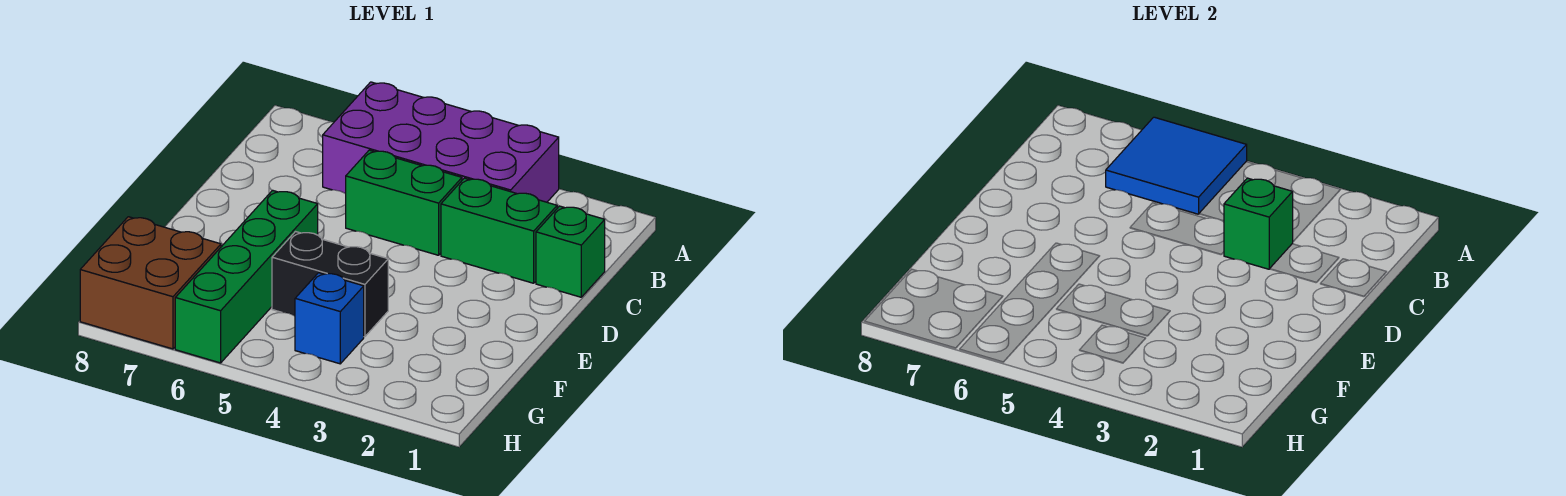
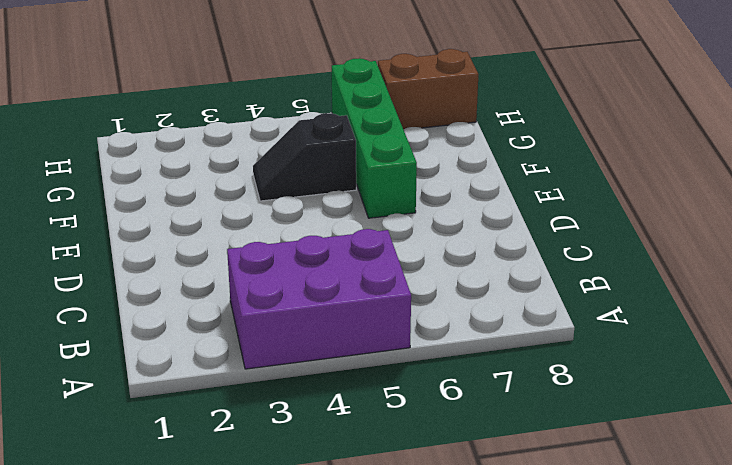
purple 2x3 brick [227,229,411,369] -> purple 2x4 brick [323,82,559,202]
black 1x2 slope [253,113,356,201] -> black 1x2 brick [272,232,388,337]
brown 1x2 brick [378,49,479,129] -> brown 2x2 brick [80,217,221,349]
none -> green 1x1 brick [536,206,605,297]
none -> green 1x2 brick [441,178,557,283]

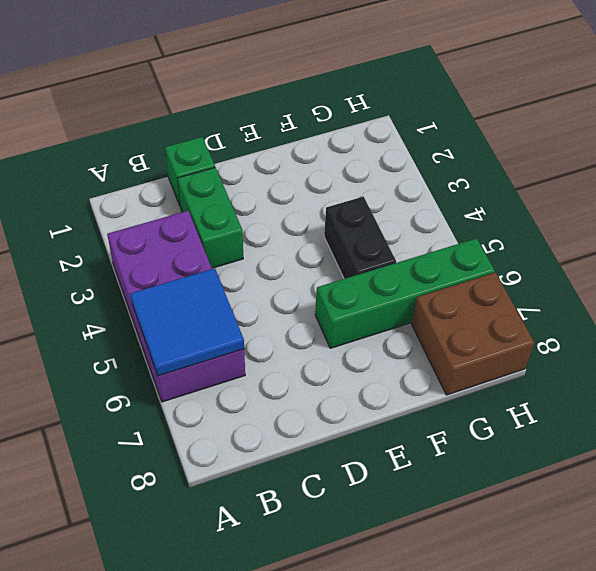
none -> green 1x2 brick [346,150,462,255]
none -> blue 1x1 brick [295,273,364,364]

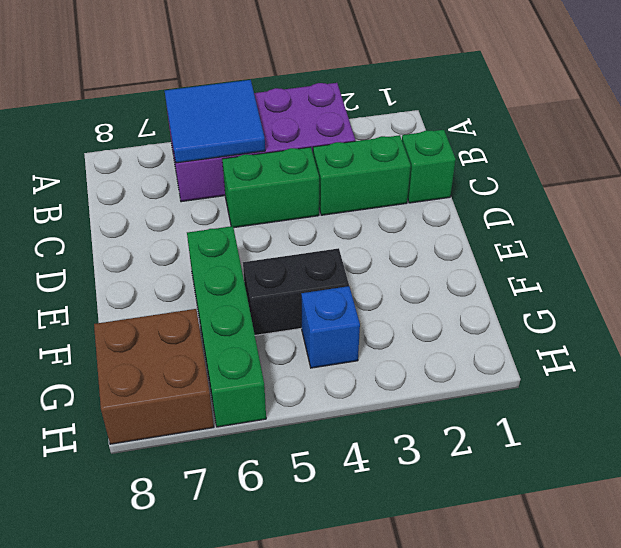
none -> green 1x1 brick [1224,178,1293,269]

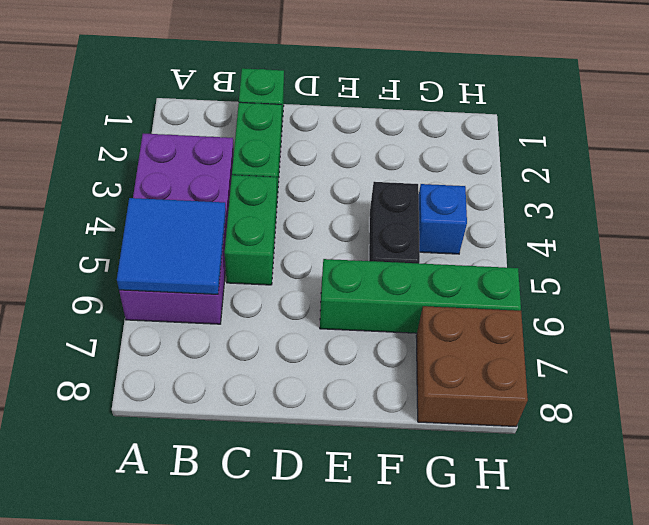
none -> green 1x1 brick [1224,178,1293,269]

